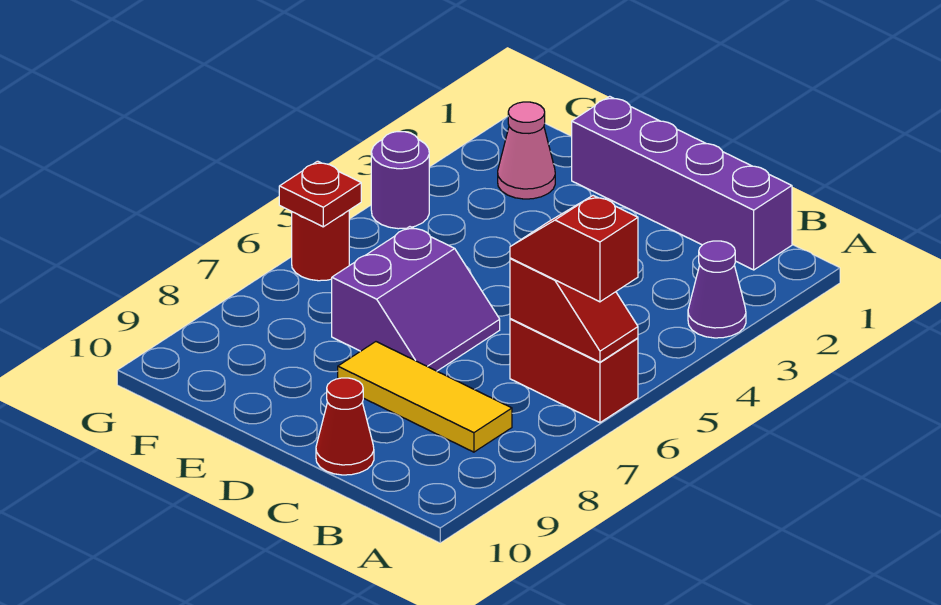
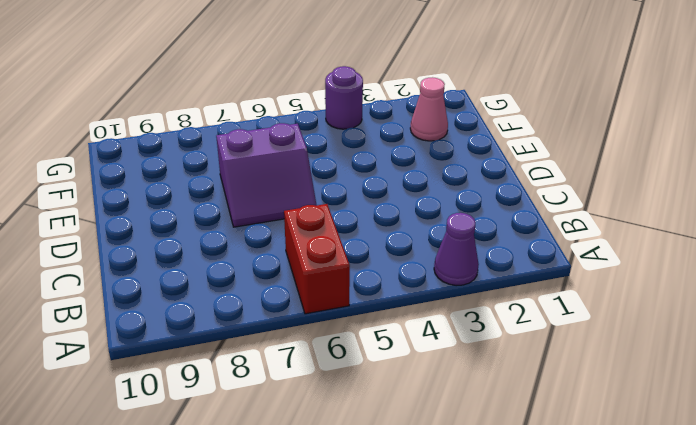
none -> purple 1x4 brick [571,96,792,270]
none -> yellow 1x3 tile [338,342,512,452]
none -> red 1x1 cone [316,378,374,475]

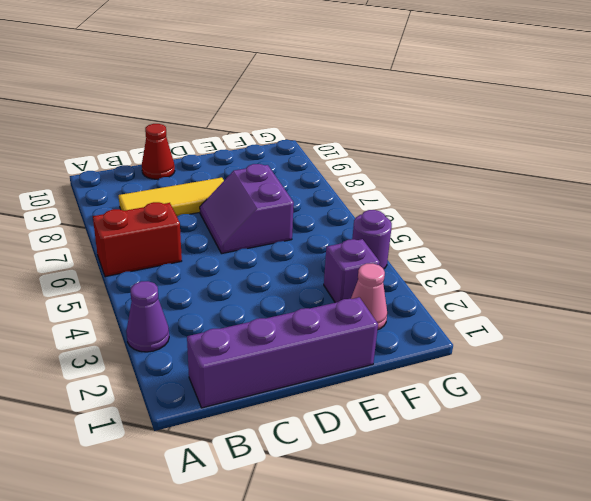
purple 1x1 brick [324,239,380,303] -> none
none -> red 1x1 round brick [292,211,349,281]
none -> red 1x2 slope [510,258,638,362]
none -> red 1x1 plate [279,161,361,227]

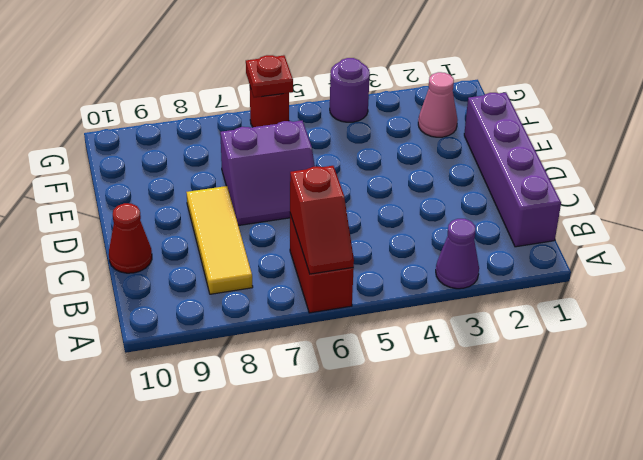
none -> red 1x2 slope [510,196,638,302]

